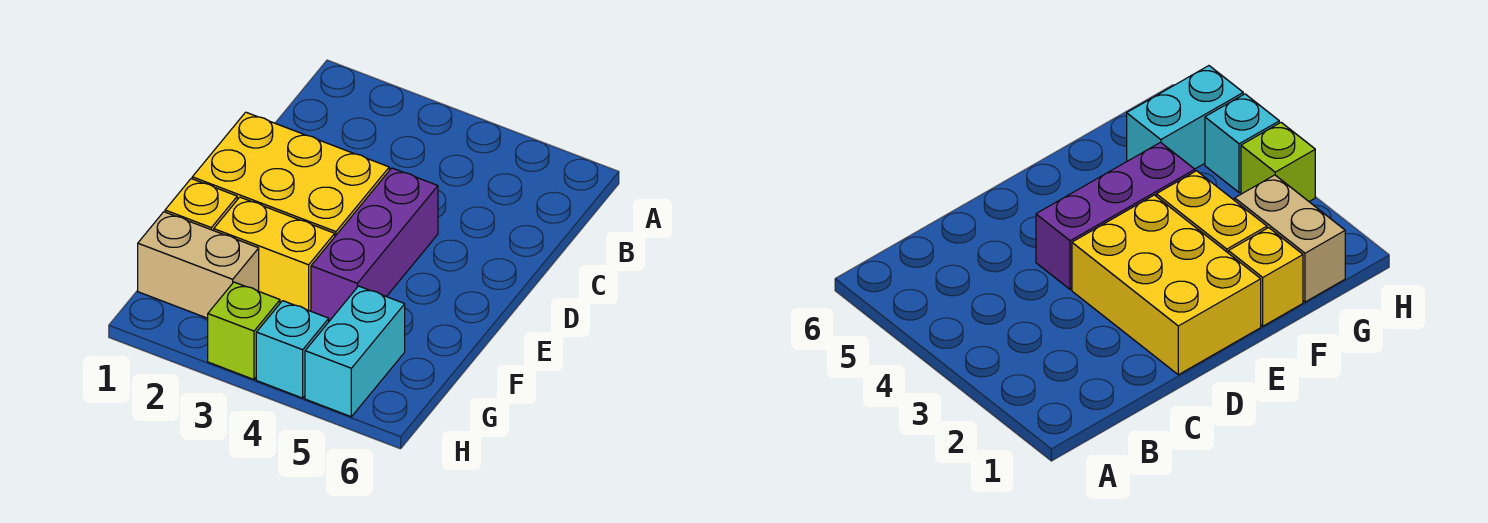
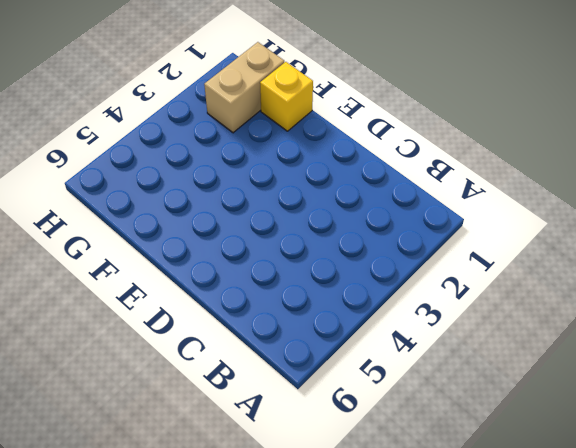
none -> yellow 2x3 brick [192,112,389,236]
none -> purple 1x3 brick [311,168,438,321]

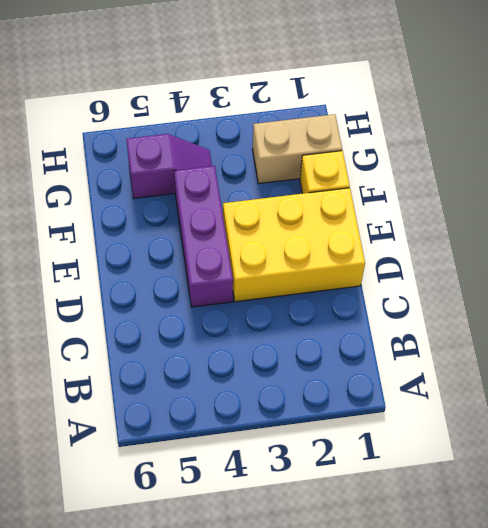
purple 1x2 slope [126,134,212,198] -> cyan 1x2 brick [305,286,405,417]
none -> yellow 1x2 brick [214,197,335,311]
none -> lime 1x1 brick [208,282,280,379]

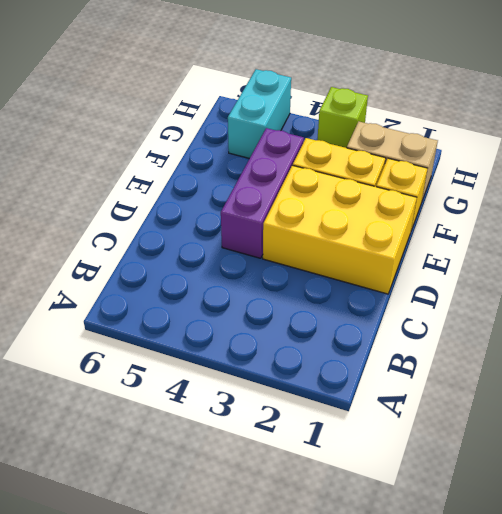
none -> cyan 1x1 brick [256,301,329,398]

